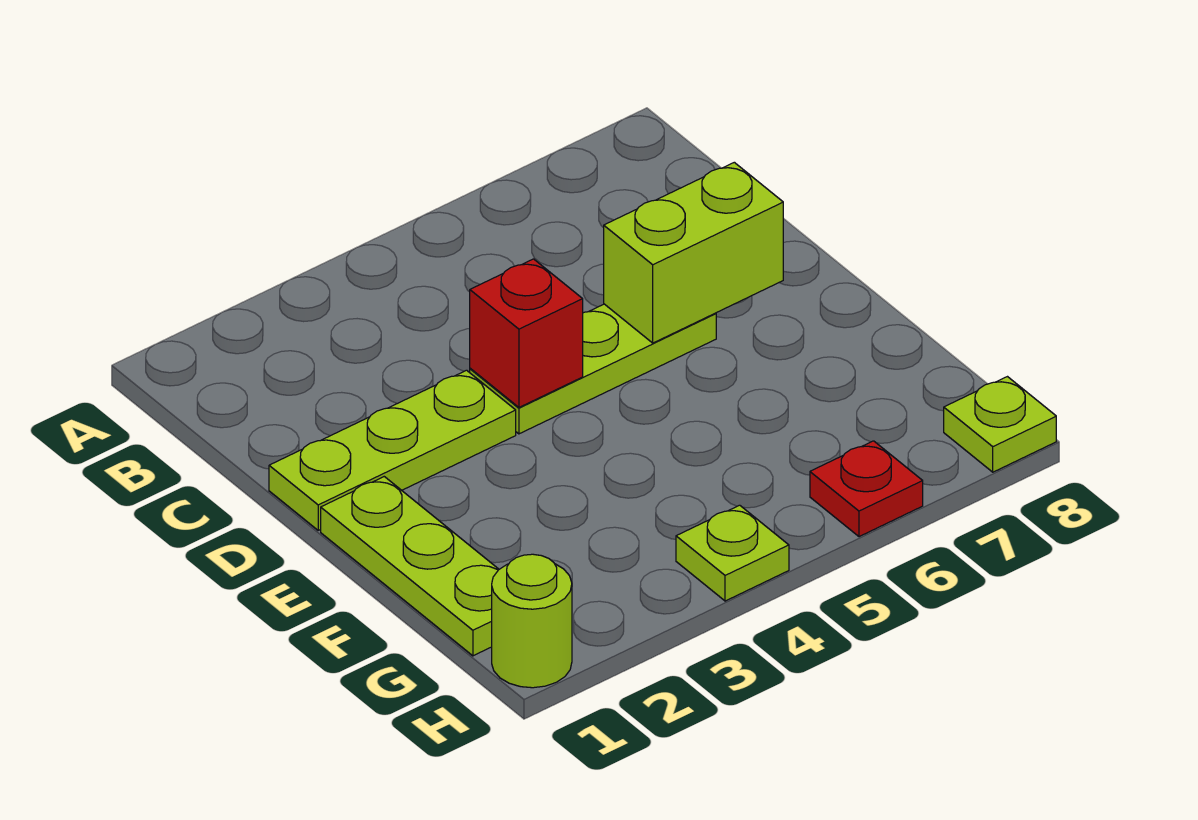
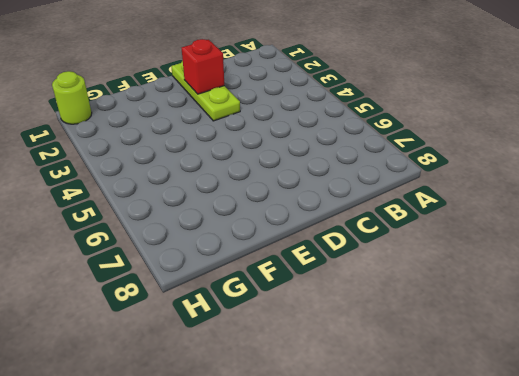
red 1x1 brick [182,39,224,94] -> red 1x1 brick moved to [470,259,583,407]
none -> lime 1x3 plate [469,304,716,434]
none -> lime 1x3 plate [321,477,499,656]

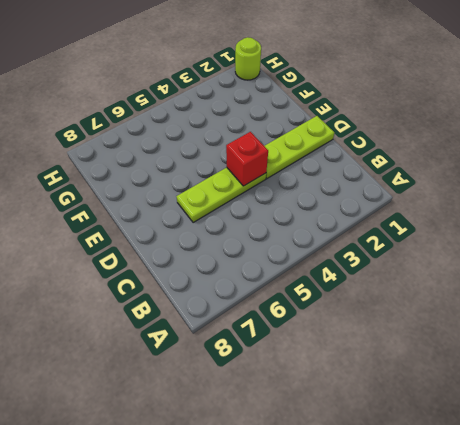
none -> lime 1x3 plate [321,477,499,656]
none -> lime 1x1 plate [676,505,789,601]

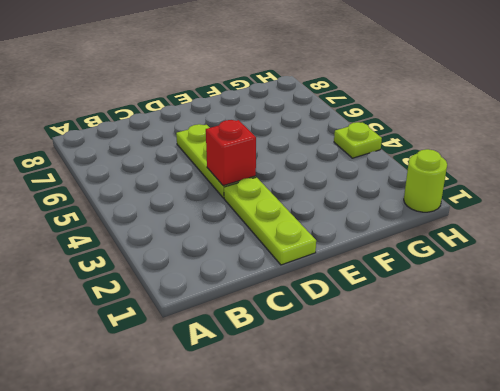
none -> lime 1x3 plate [321,477,499,656]
none -> red 1x1 plate [810,441,923,537]

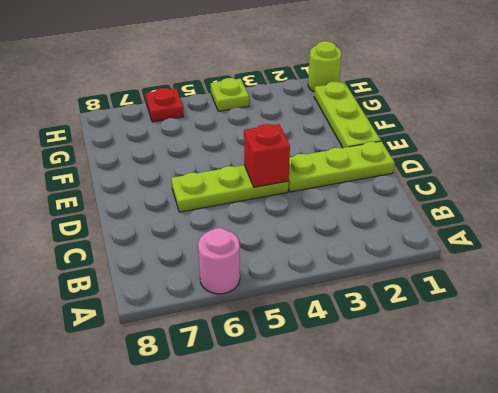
pink 1x1 round brick [198,228,240,294] -> none
none -> lime 1x1 plate [944,377,1056,472]
none -> lime 1x2 brick [604,162,783,343]

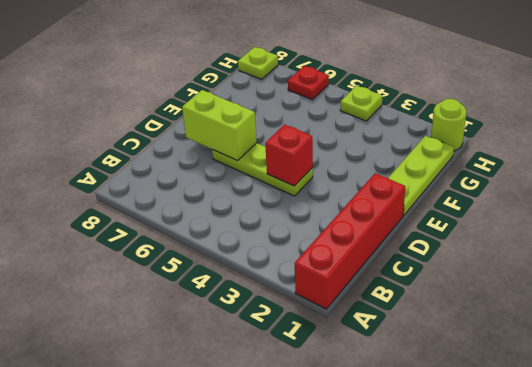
red 1x4 brick [295,173,405,309] -> lime 1x3 plate [269,370,516,530]

